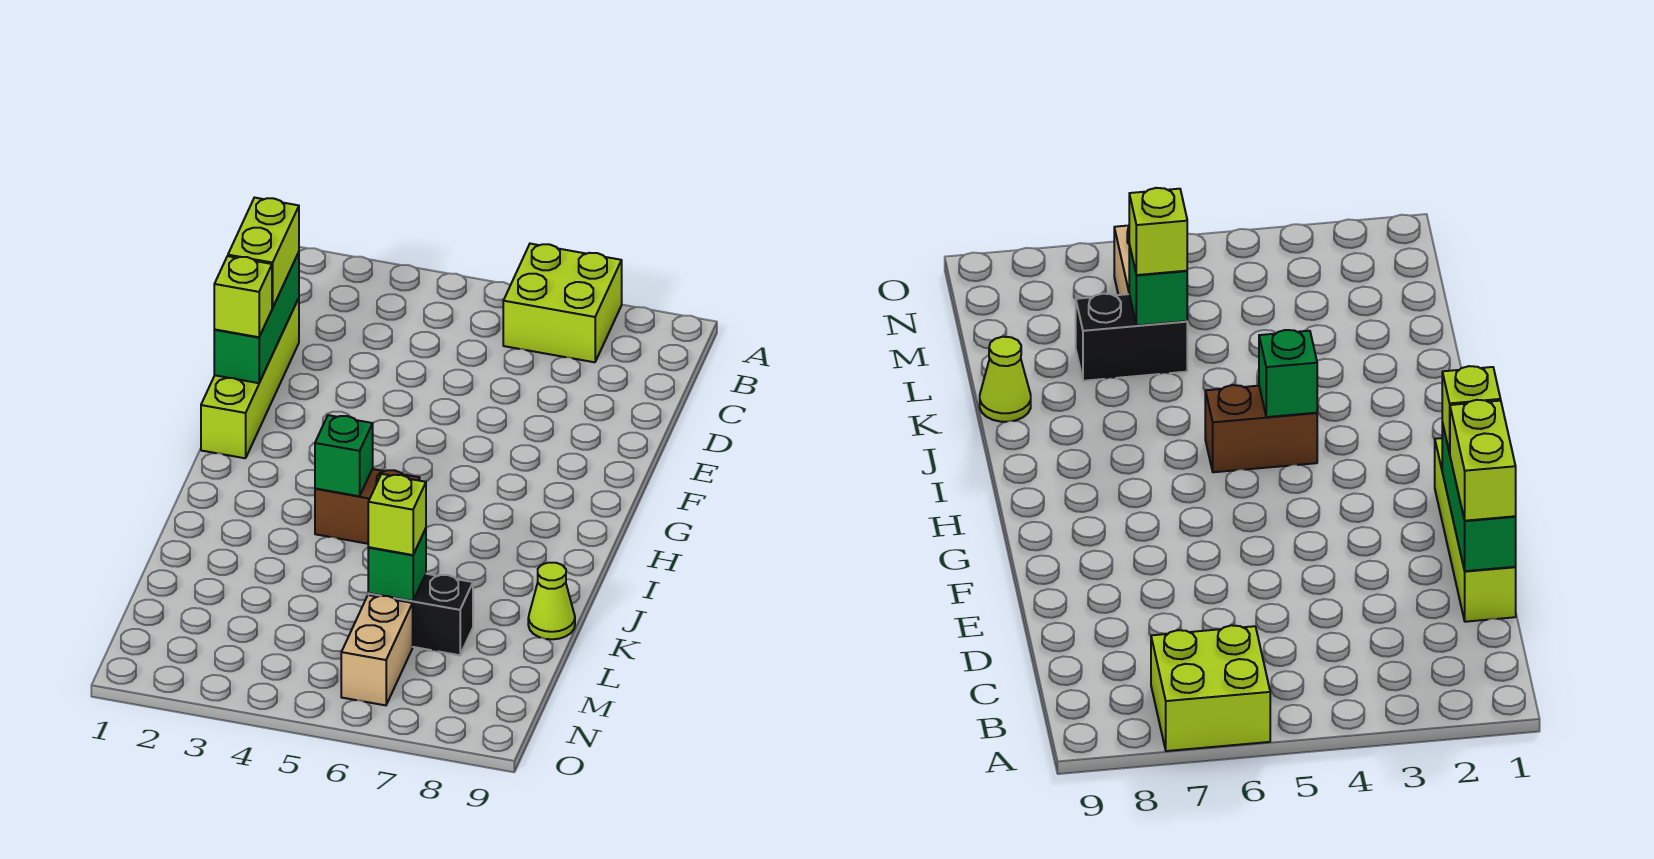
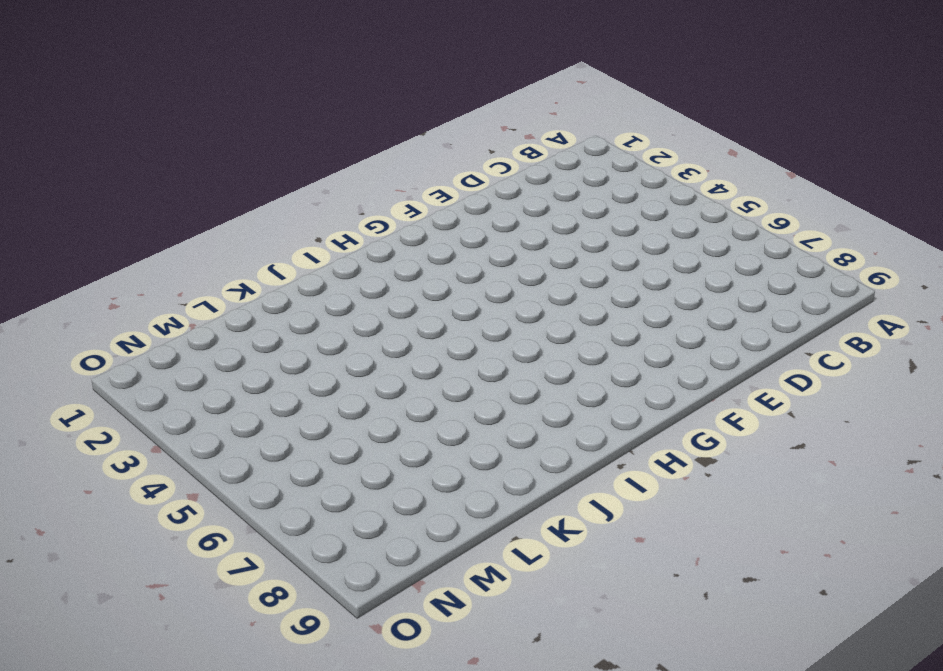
none -> lime 2x2 brick [503,244,622,362]
none -> lime 1x4 brick [201,298,299,458]
none -> brown 1x2 brick [315,469,420,544]

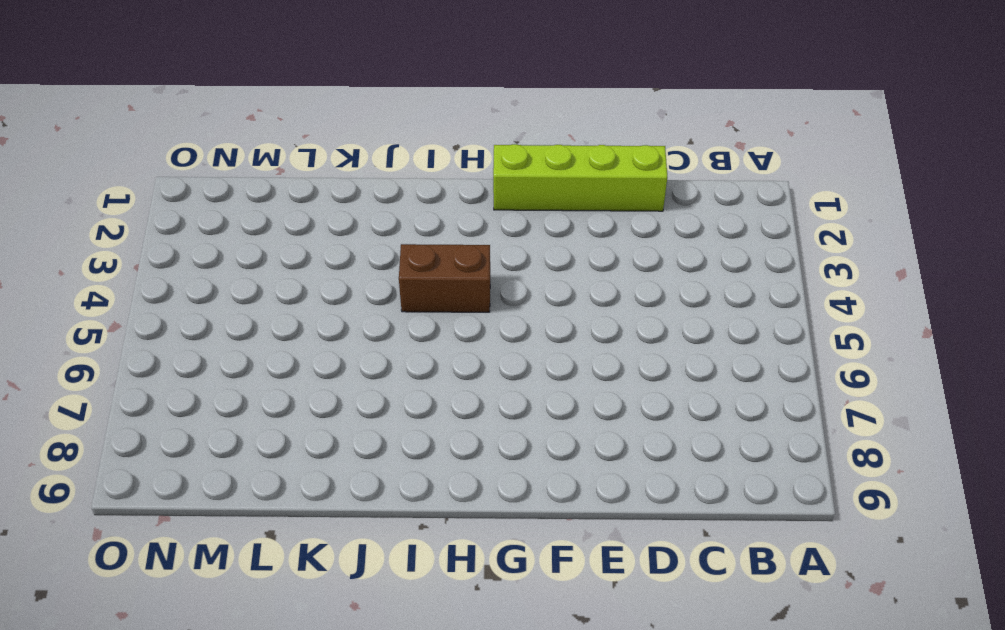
brown 1x2 brick [399,244,490,312] -> brown 1x2 brick turned to [315,469,420,544]
none -> lime 2x2 brick [503,244,622,362]
none -> lime 1x1 cone [528,563,575,639]
none -> black 1x2 brick [368,574,473,655]

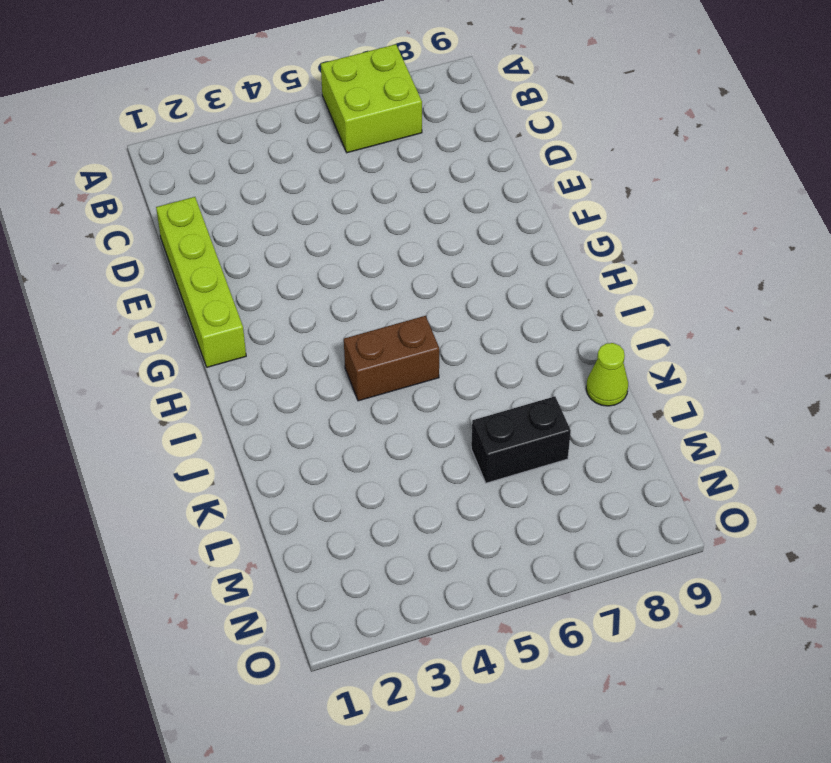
none -> tan 1x2 brick [341,595,413,705]
none -> green 1x3 brick [214,252,299,383]
none -> green 1x1 brick [315,415,373,496]

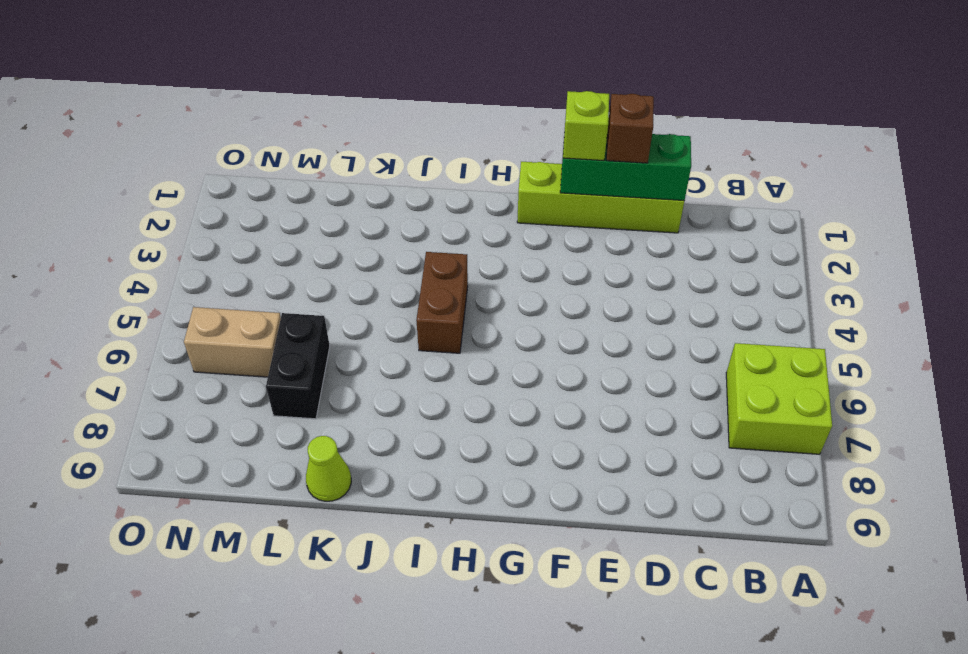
brown 1x1 brick [606,94,654,163] -> lime 1x2 brick [228,198,299,308]
none -> green 1x1 brick [315,415,373,496]
none -> green 1x1 brick [368,529,426,601]
none -> lime 1x1 brick [368,474,426,555]

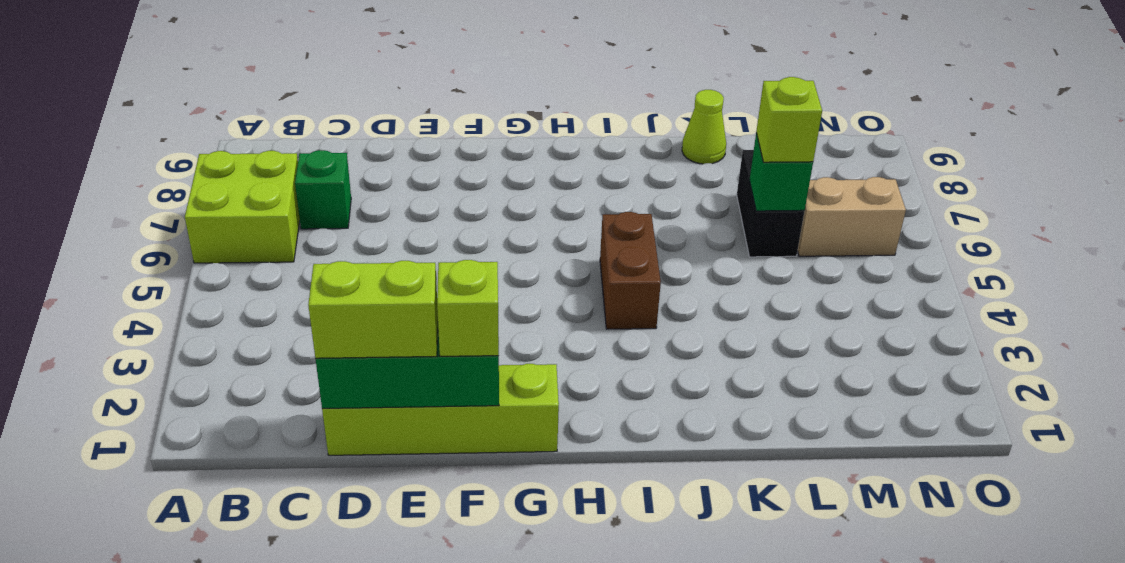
green 1x1 brick [295,150,351,229] -> green 1x1 brick moved to [315,415,373,496]

